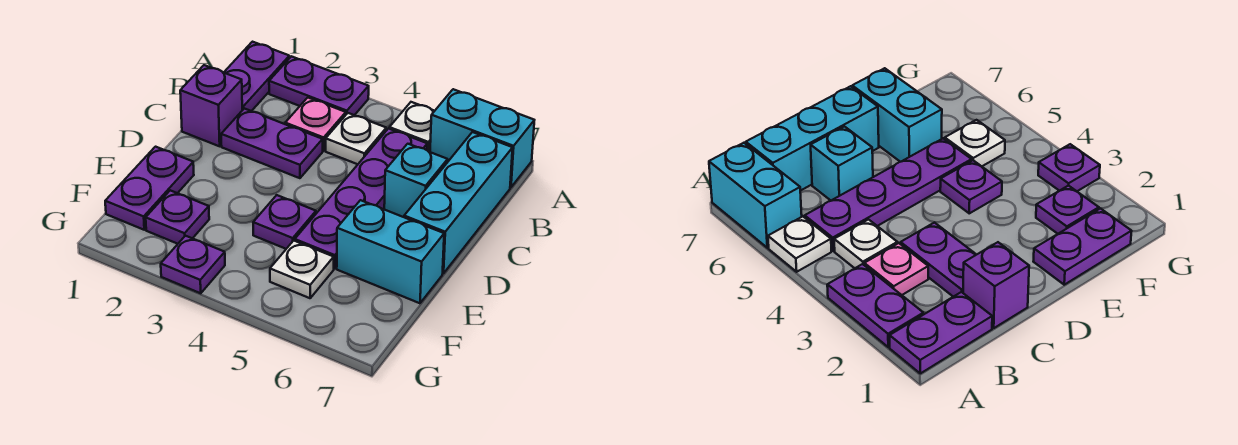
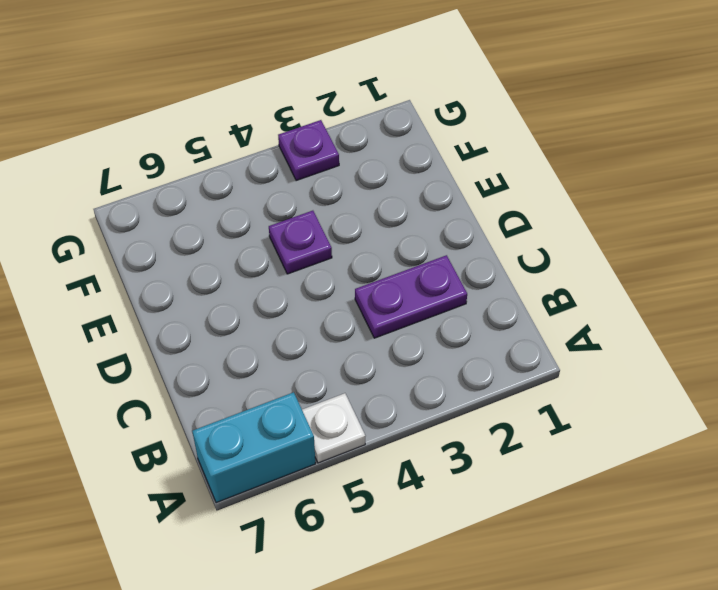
none -> purple 1x2 plate [224,42,289,111]
none -> purple 1x2 plate [269,56,369,115]
none -> pink 1x1 plate [285,98,346,151]

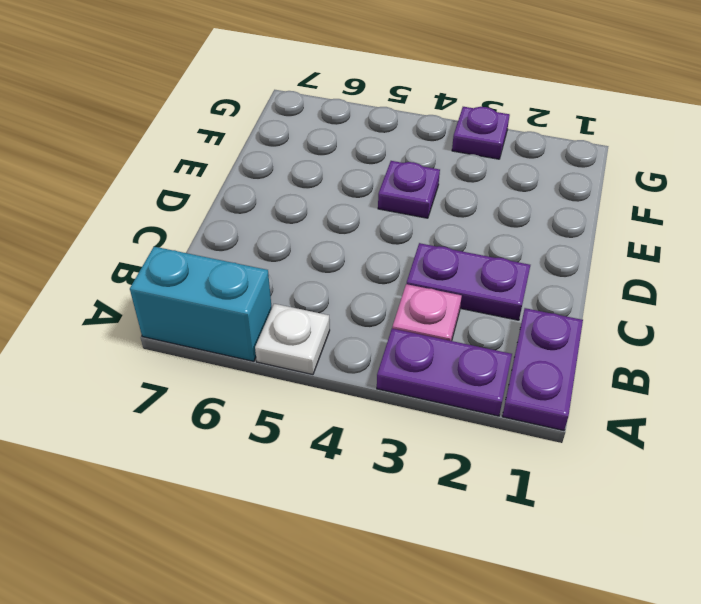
none -> white 1x1 plate [326,113,386,164]
none -> purple 1x4 plate [295,129,427,269]
none -> cyan 1x3 brick [404,132,513,274]

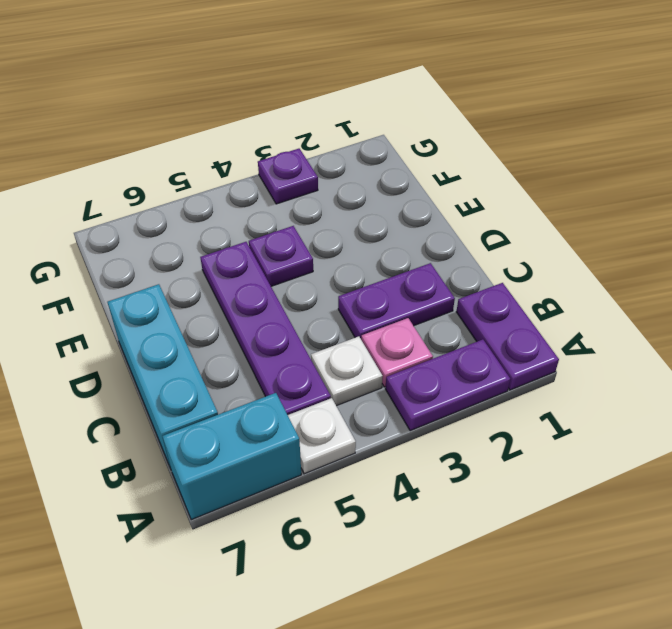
none -> purple 1x1 brick [180,65,242,146]
none -> cyan 1x1 brick [384,144,448,217]
none -> purple 1x2 plate [105,147,194,230]

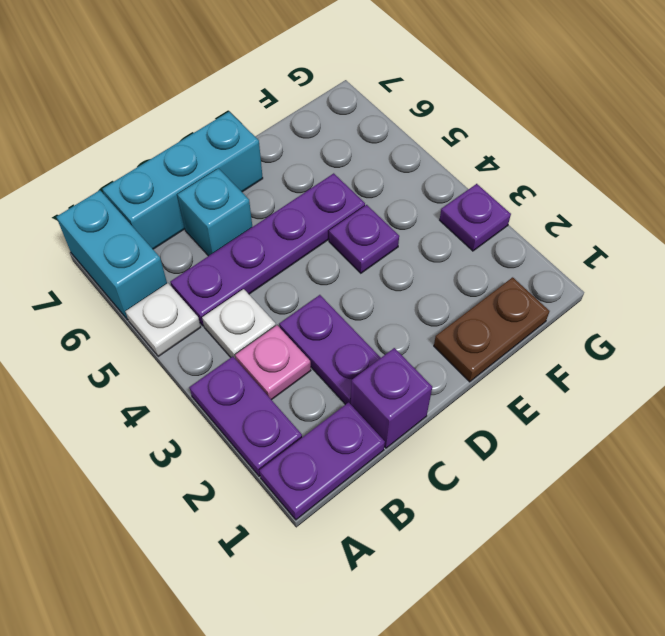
brown 1x2 plate [434,277,549,382] -> purple 1x2 plate [105,147,194,230]
none -> cyan 1x2 brick [337,200,444,303]
none -> purple 1x1 plate [146,190,209,244]
none -> white 1x1 plate [270,241,334,298]

